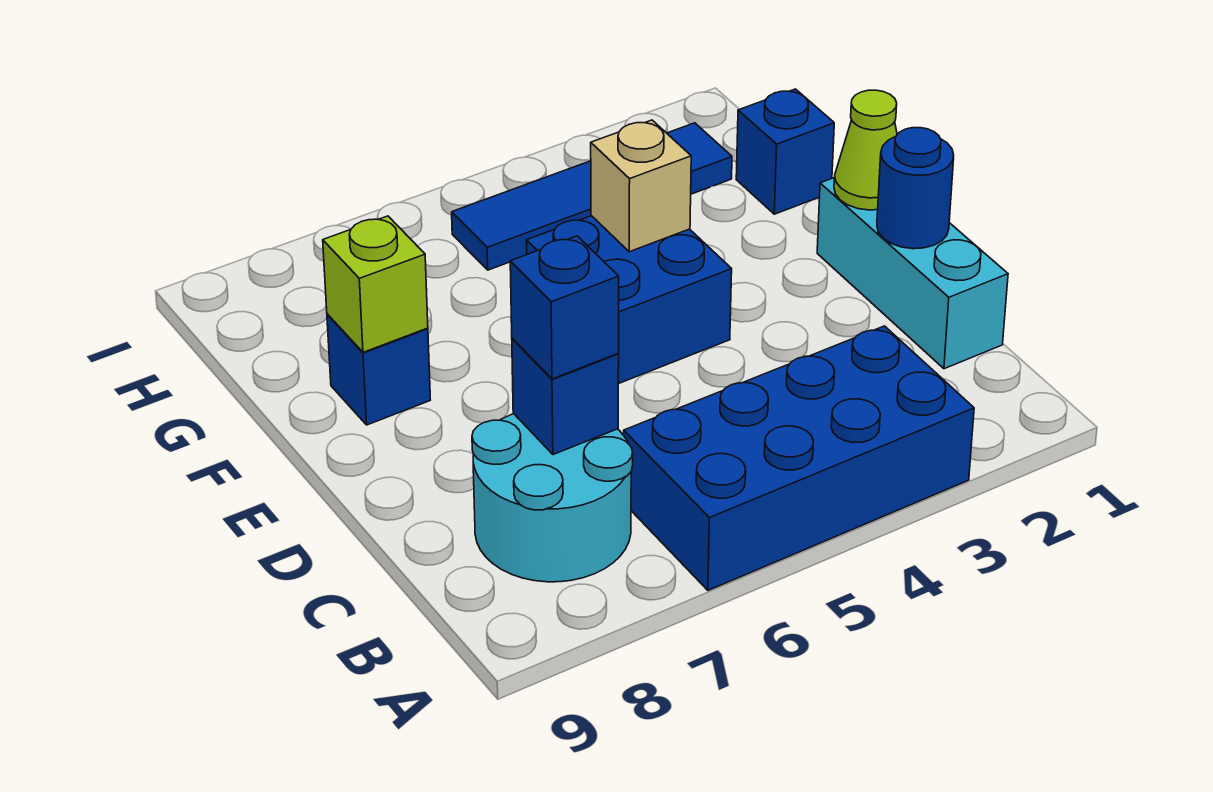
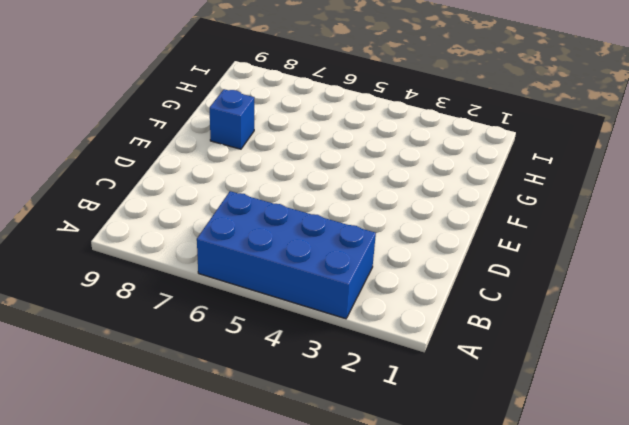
none -> cyan 2x2 round brick [472,414,633,582]
none -> cyan 1x3 brick [817,178,1008,369]
none -> blue 2x2 brick [527,216,732,384]

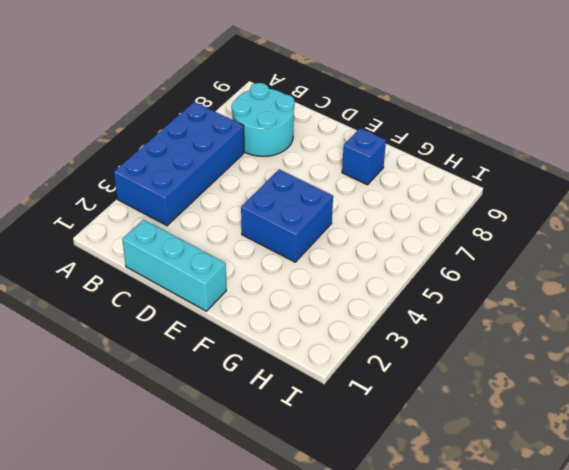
none -> blue 1x1 brick [736,89,834,214]
none -> blue 1x4 tile [452,123,732,270]
none -> blue 1x1 brick [512,338,619,455]

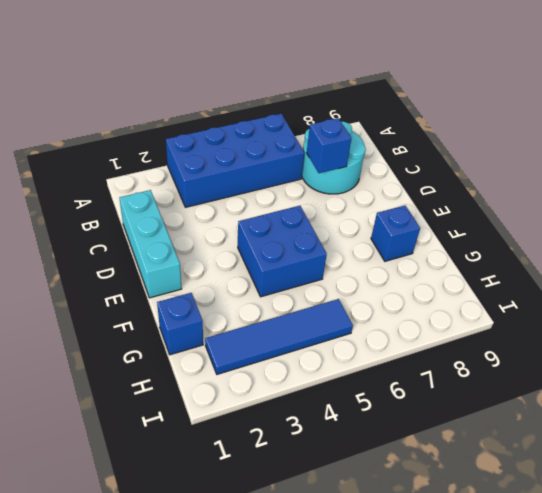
none -> blue 1x1 round brick [877,128,954,249]
none -> lime 1x1 cone [834,90,897,210]
none -> tan 1x1 brick [591,120,691,252]

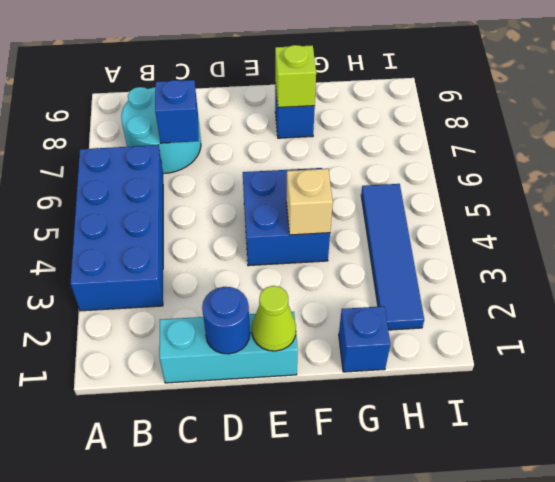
none -> blue 1x1 brick [510,236,619,379]

